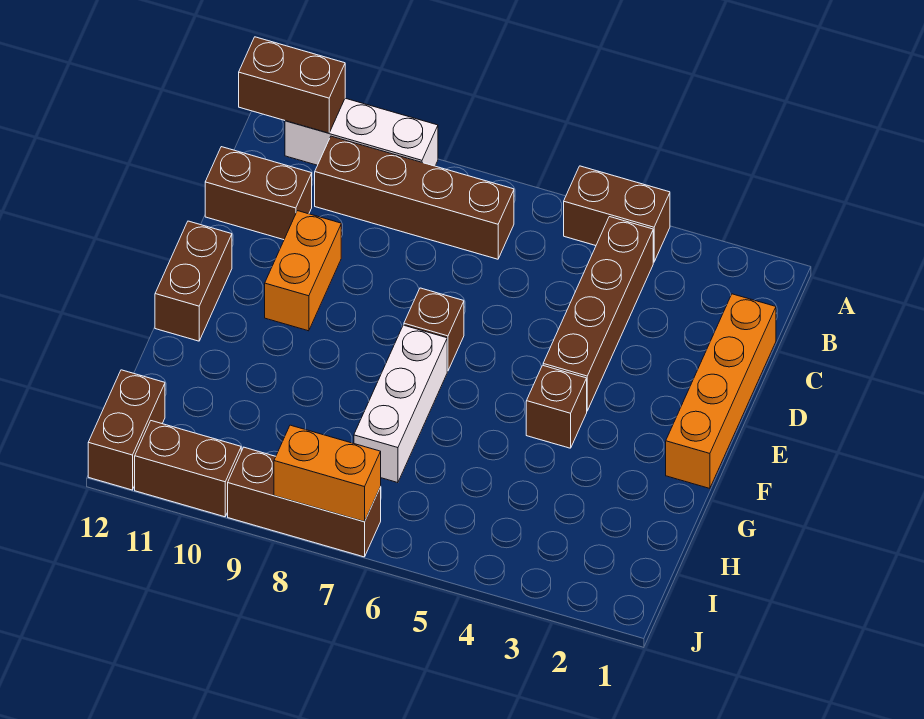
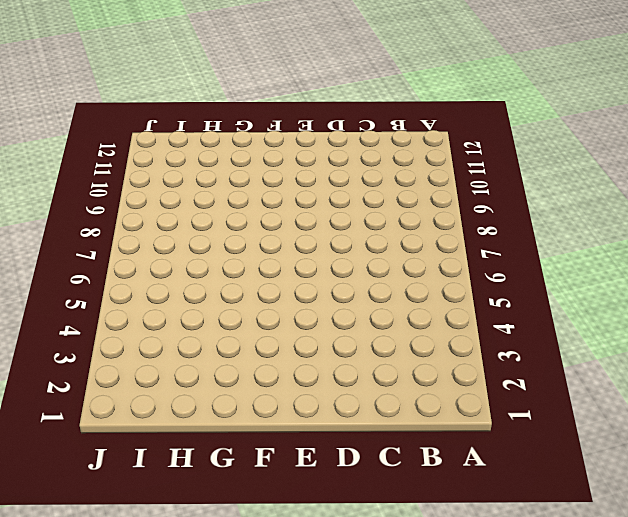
none -> brown 1x2 brick [564,166,670,262]
none -> white 1x3 brick [285,98,438,166]
none -> brown 1x4 brick [543,217,653,411]

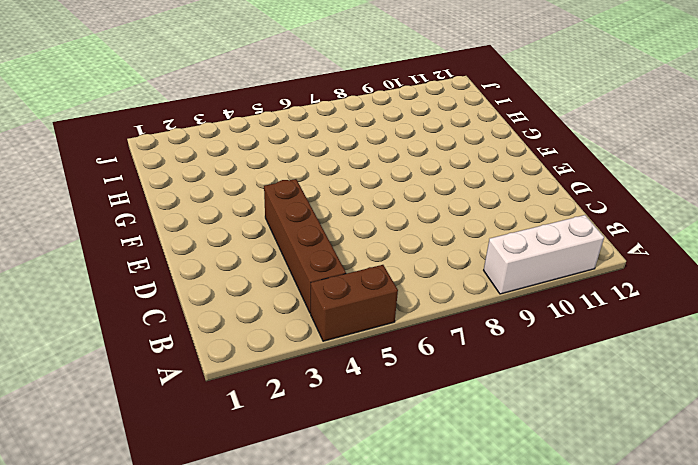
none -> brown 1x4 brick [315,136,514,259]
none -> orange 1x4 brick [666,294,776,488]
none -> brown 1x2 brick [205,147,312,240]

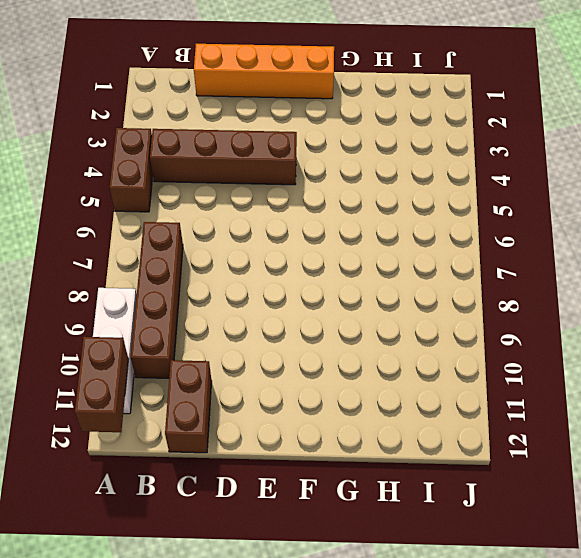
none -> orange 1x2 brick [265,211,341,331]
none -> brown 1x1 brick [404,288,464,371]
none -> brown 1x2 brick [155,221,232,341]

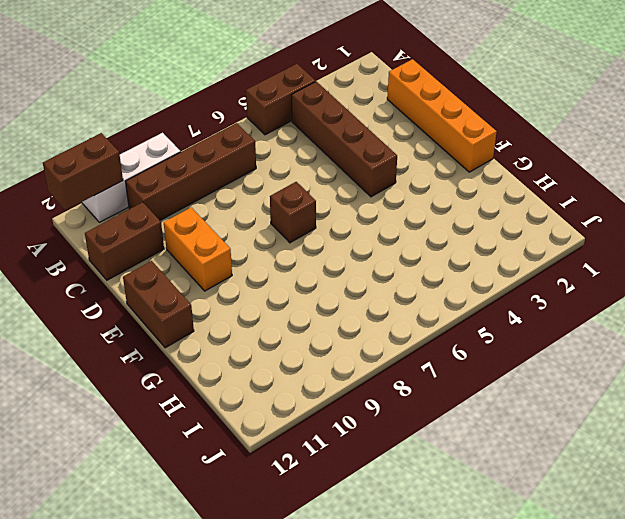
none -> brown 1x1 brick [526,365,587,448]
none -> white 1x3 brick [354,325,447,483]
none -> brown 1x2 brick [88,370,165,490]

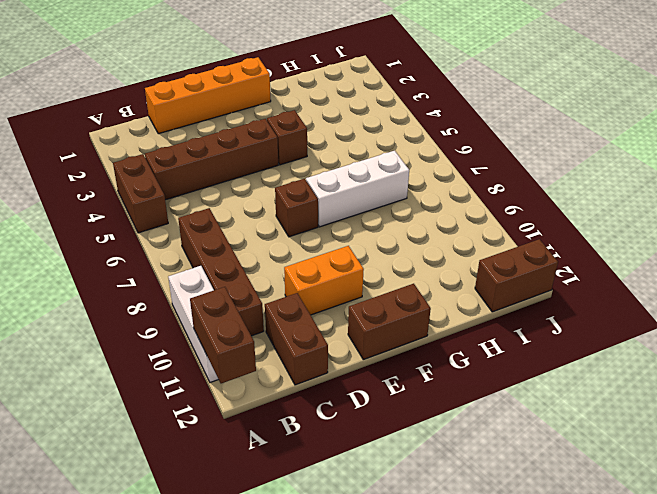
none -> brown 1x3 brick [228,447,381,557]
none -> brown 1x2 brick [135,421,241,517]
none -> orange 1x2 brick [274,425,381,522]

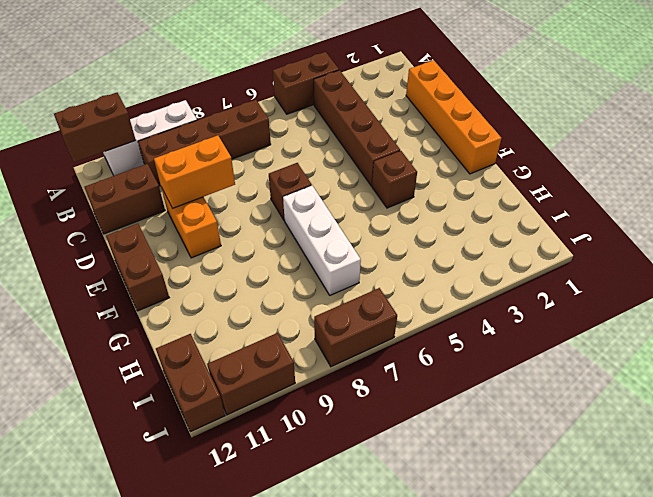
orange 1x2 brick [154,135,235,208] -> orange 1x2 brick moved to [274,425,381,522]
brown 1x2 brick [314,288,397,367] -> brown 1x3 brick [228,447,381,557]

